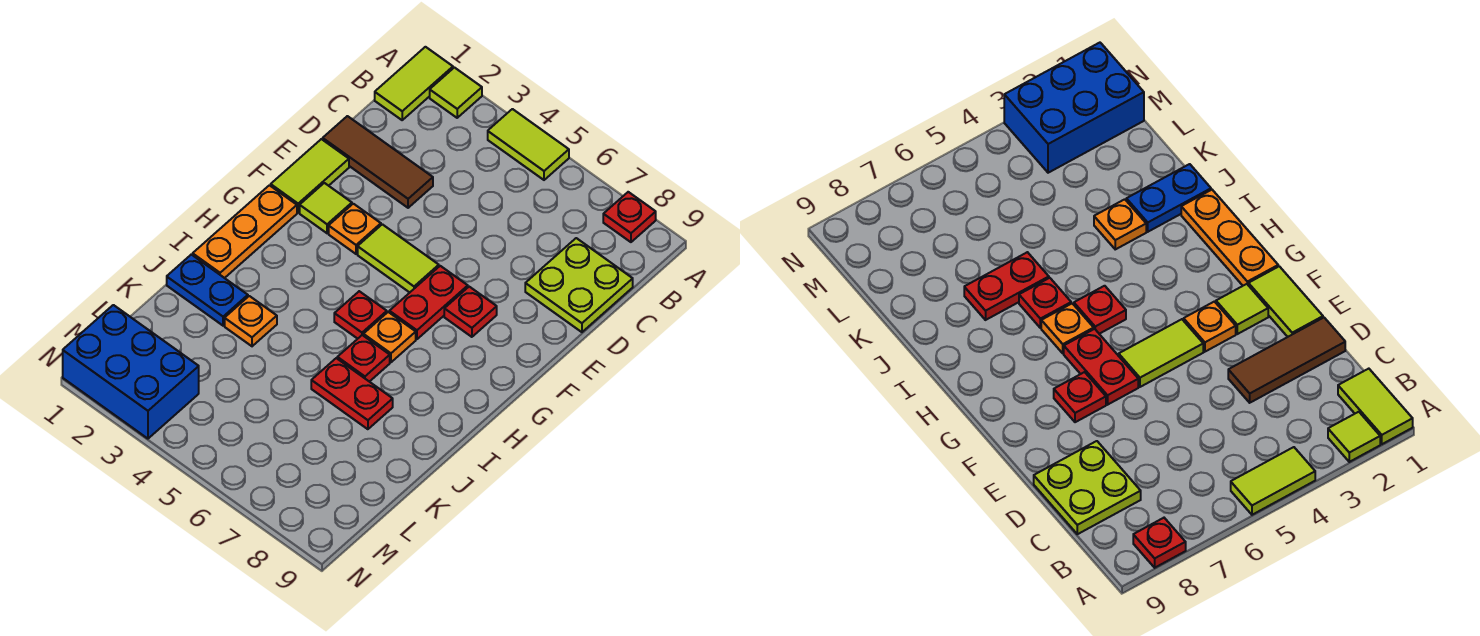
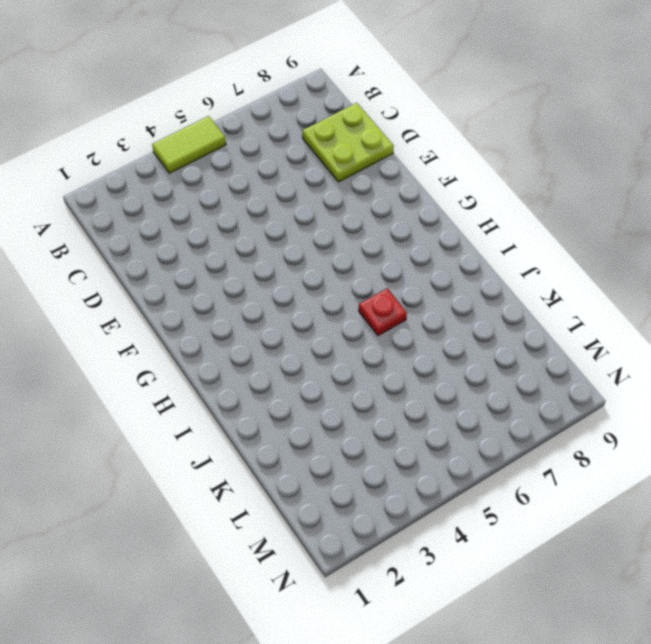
none -> lime 1x2 tile [375,47,453,120]
none -> lime 1x1 tile [430,68,482,118]
none -> red 1x1 plate [603,192,656,242]

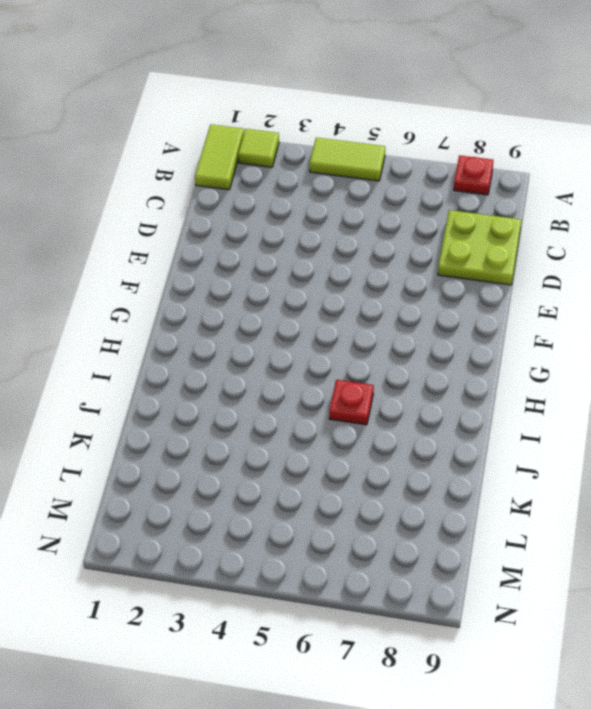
none -> brown 1x3 tile [323,116,433,208]
none -> lime 1x2 tile [271,139,349,213]
none -> lime 1x1 tile [300,183,352,233]

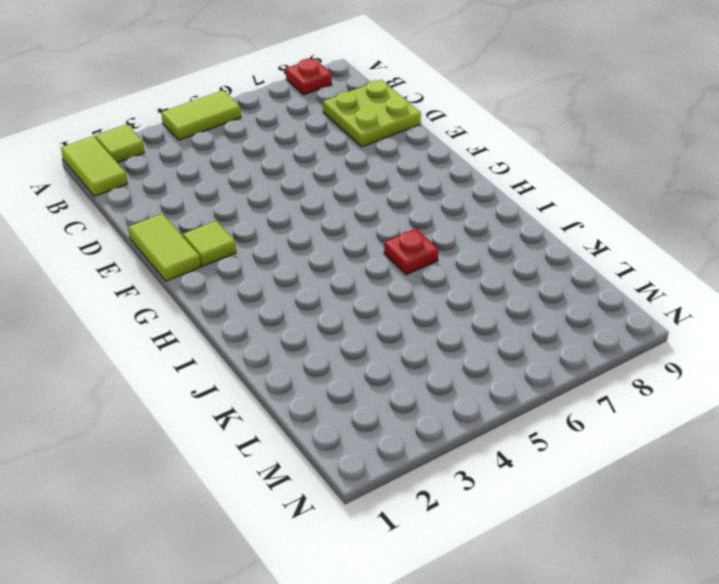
none -> brown 1x3 tile [323,116,433,208]
none -> orange 1x1 plate [329,204,381,254]
none -> lime 1x2 tile [358,224,439,292]

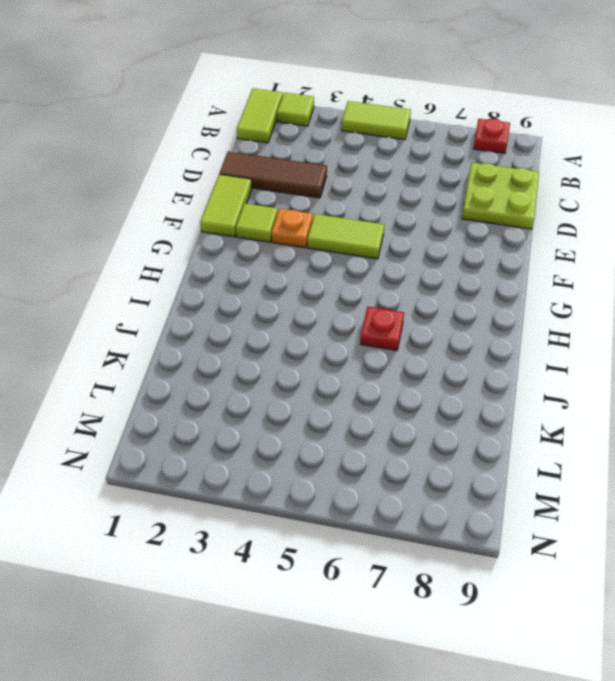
none -> red 1x2 plate [389,266,468,339]
none -> red 1x1 plate [444,287,497,337]
none -> orange 1x3 plate [193,185,297,278]

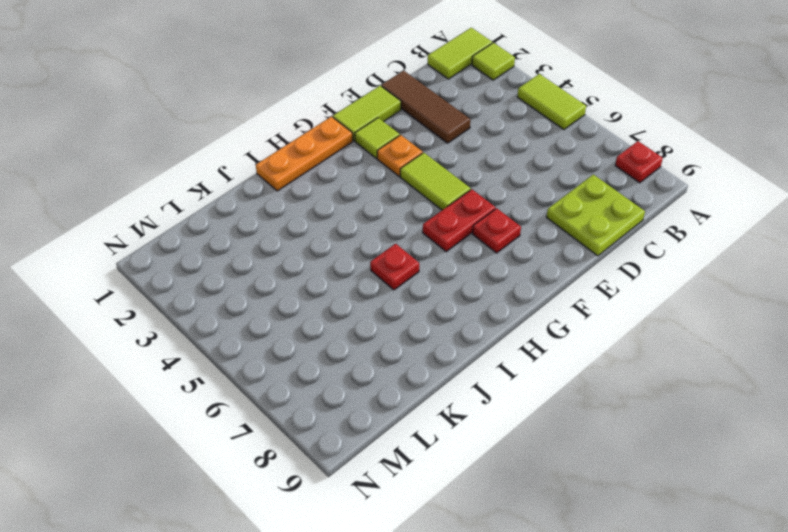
none -> red 1x1 plate [334,291,387,339]
none -> orange 1x1 plate [363,312,416,362]
none -> blue 1x2 plate [167,254,248,326]

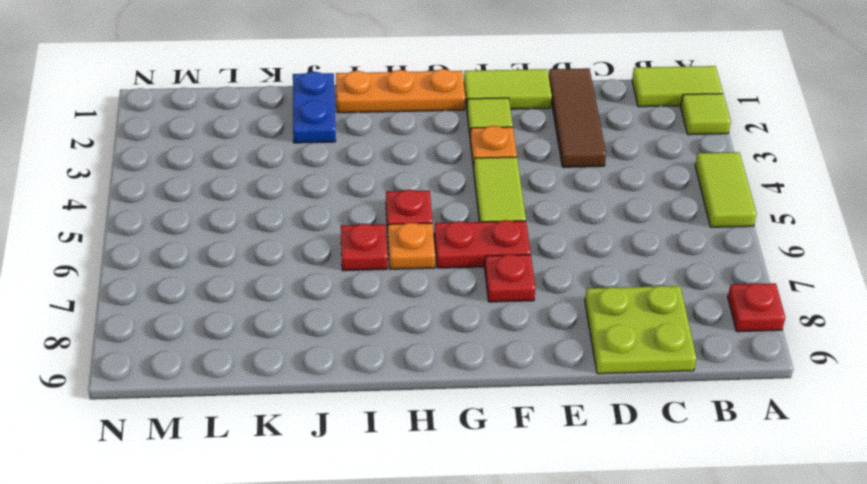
none -> orange 1x1 plate [225,296,277,346]
none -> red 1x2 plate [311,358,393,429]
none -> blue 2x3 brick [63,305,199,439]

